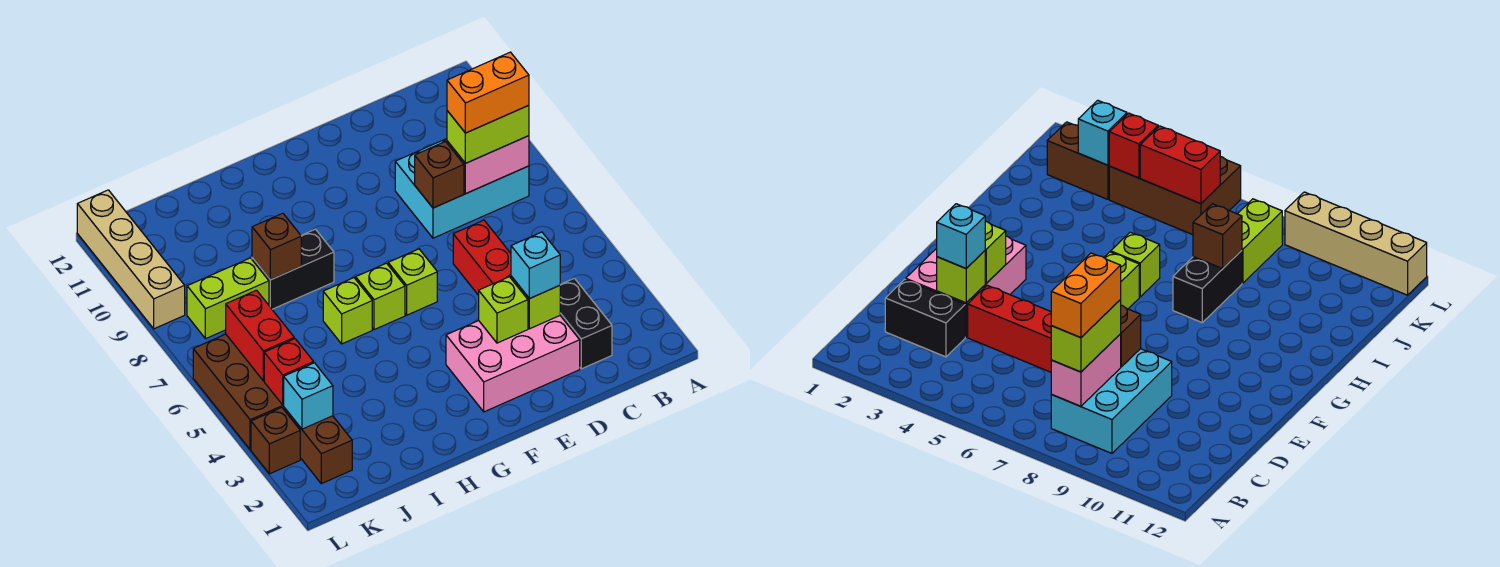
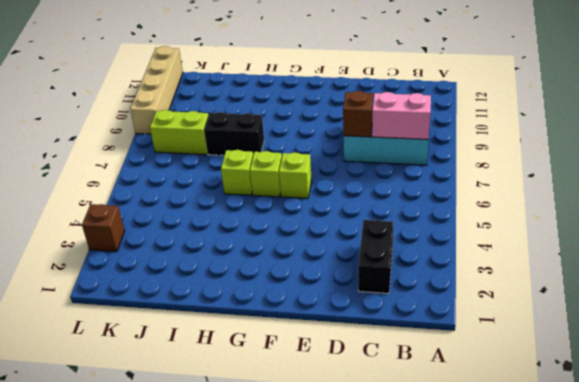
none -> pink 2x3 brick [446,316,580,412]
none -> red 1x3 brick [453,220,511,295]
none -> brown 1x2 brick [284,408,352,484]

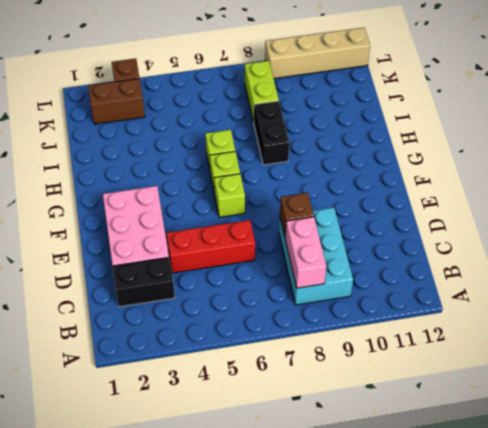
none -> brown 2x3 brick [193,334,284,450]
none -> lime 1x1 brick [511,276,560,329]
none -> lime 1x1 brick [479,277,528,343]

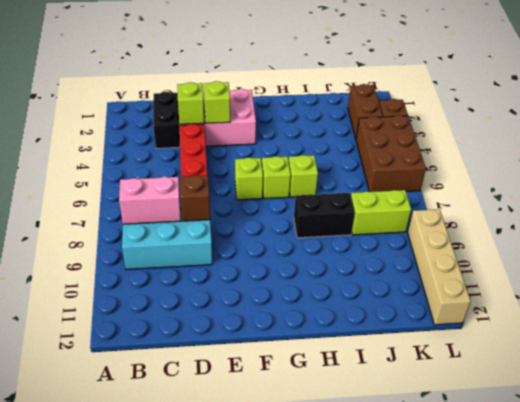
none -> brown 1x1 brick [252,213,301,280]
none -> cyan 1x1 brick [284,363,333,429]
none -> red 1x1 brick [264,339,314,405]

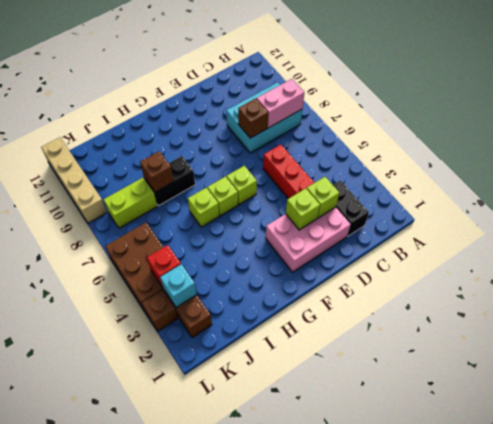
none -> red 1x2 brick [226,290,294,381]
none -> lime 1x2 brick [447,105,529,163]
none -> cyan 1x1 brick [511,232,560,299]

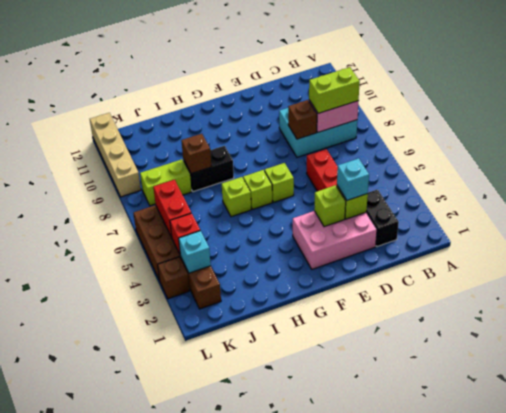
none -> orange 1x2 brick [447,52,529,133]

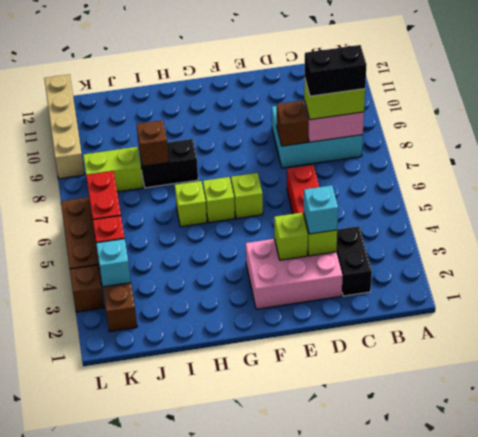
black 1x2 brick [305,45,366,96] -> orange 1x2 brick [447,52,529,133]

